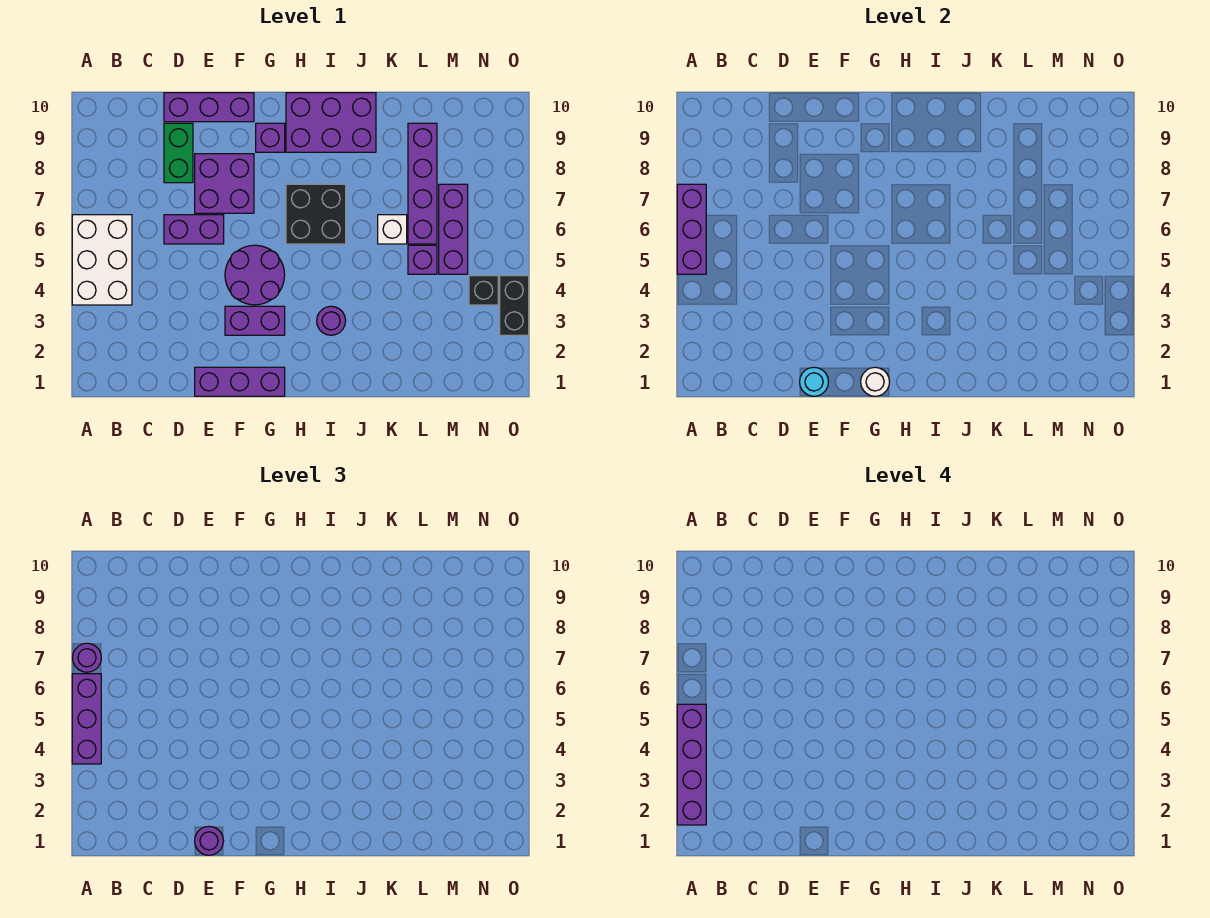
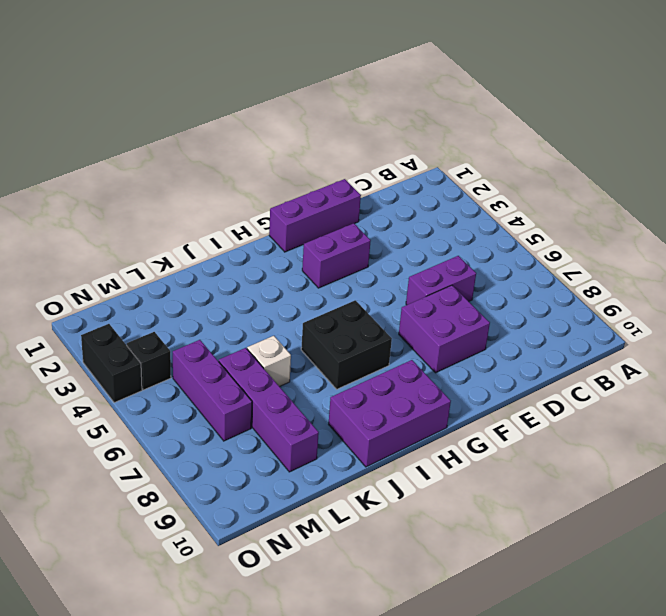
none -> white 2x3 brick [72,215,132,305]
none -> green 1x2 brick [164,123,193,183]
none -> purple 1x3 brick [164,93,254,122]

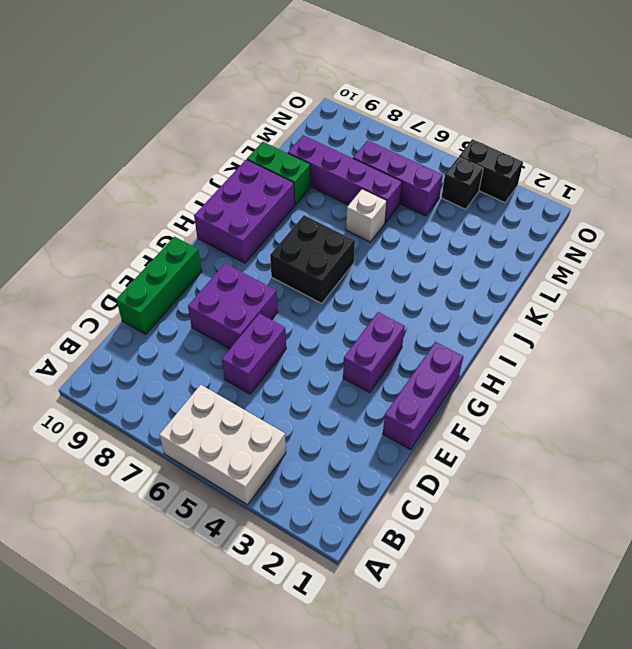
green 1x3 brick [116,237,202,334] -> purple 1x3 brick [164,93,254,122]
green 1x2 brick [247,142,311,205] -> green 1x2 brick moved to [164,123,193,183]
none -> purple 2x2 round brick [225,245,285,305]
none -> purple 1x1 brick [256,123,285,152]
none -> purple 1x1 round brick [317,306,346,335]

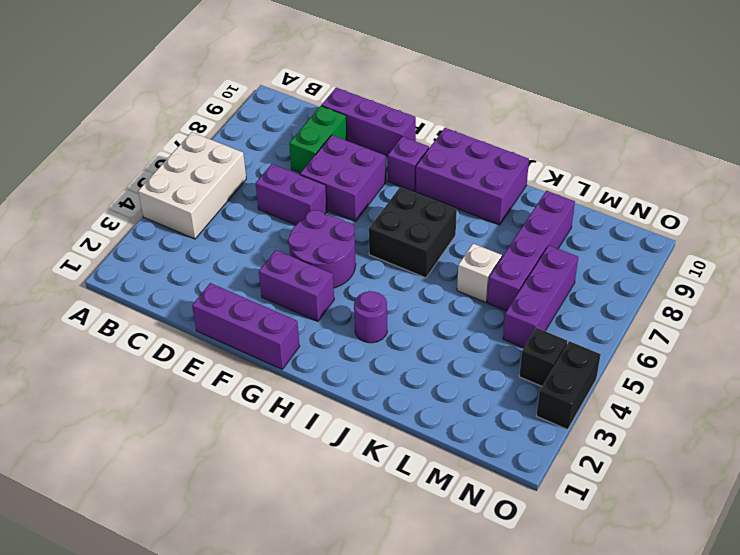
none -> purple 1x1 brick [408,245,437,274]
none -> purple 1x3 brick [677,184,706,274]
none -> cyan 1x1 round brick [800,367,828,396]

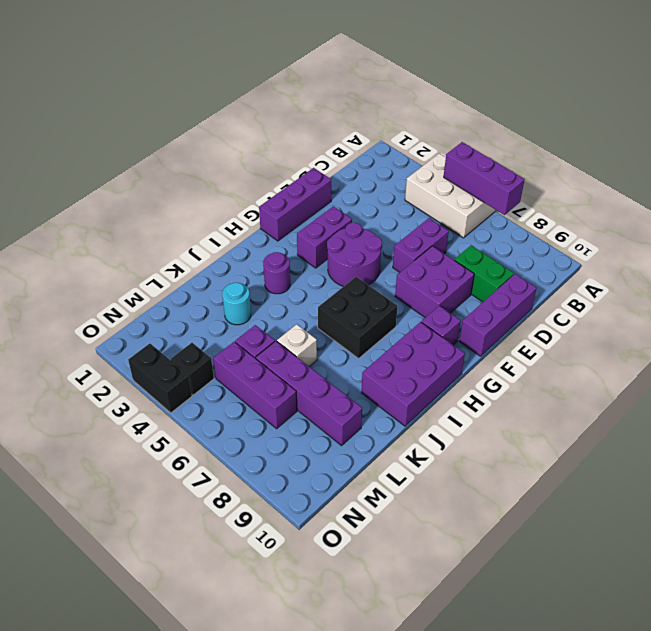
cyan 1x1 round brick [222,283,251,325] -> cyan 1x1 round brick moved to [800,367,828,396]
none -> white 1x1 round brick [861,367,890,396]
none -> purple 1x3 brick [72,674,101,764]
none -> purple 1x1 round brick [72,643,101,672]

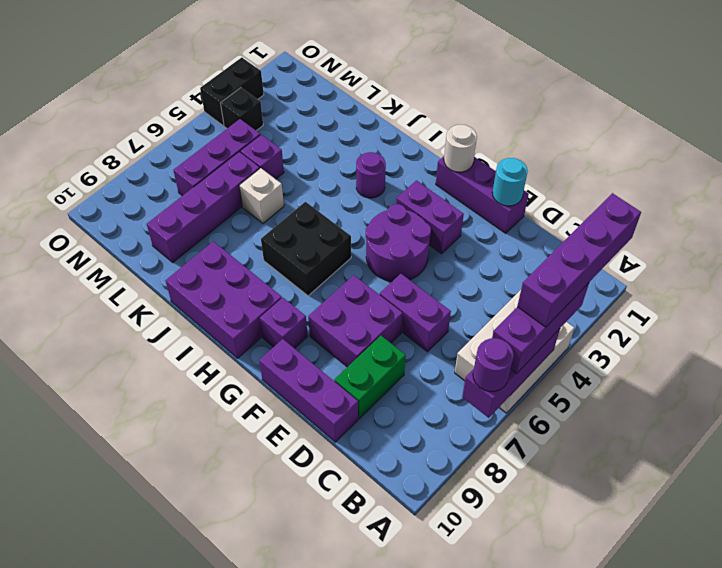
none -> purple 1x1 round brick [195,826,223,855]

